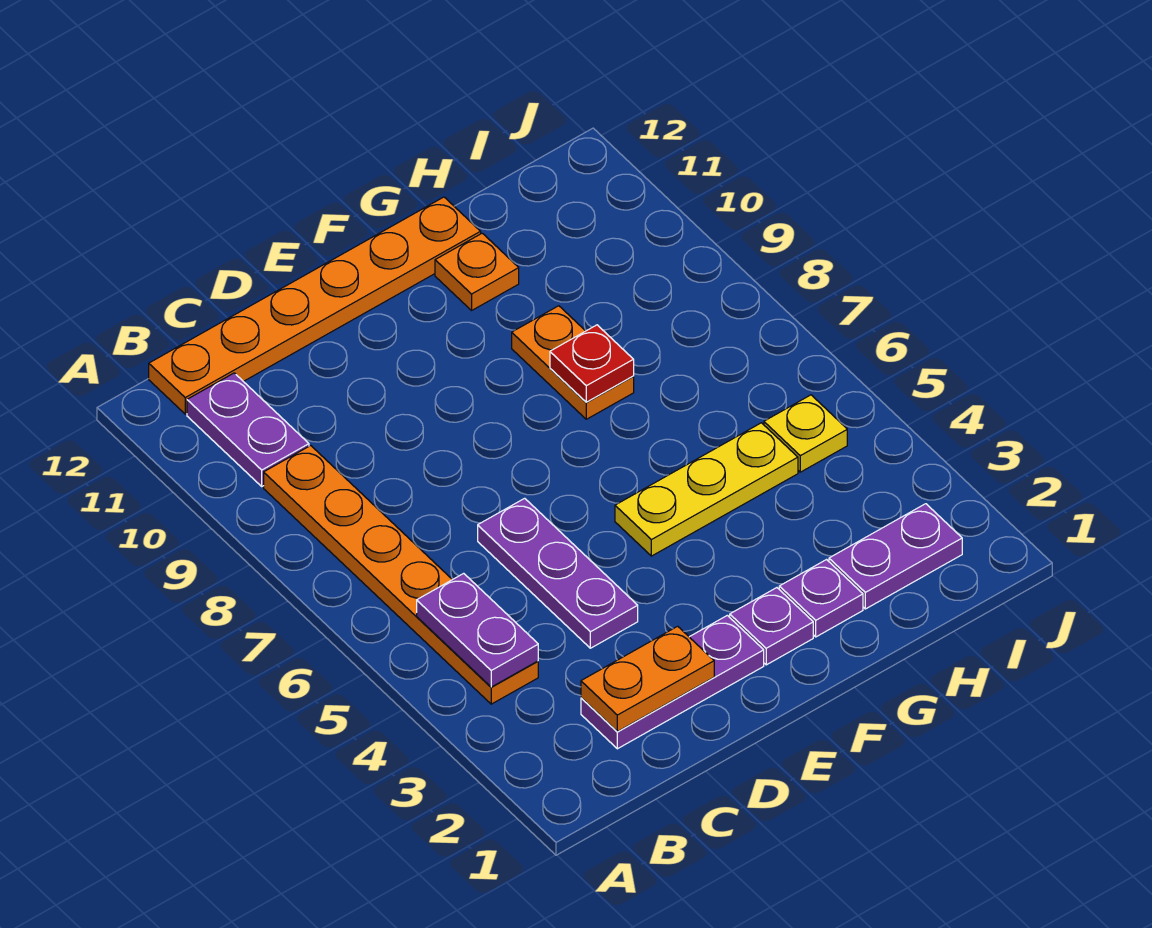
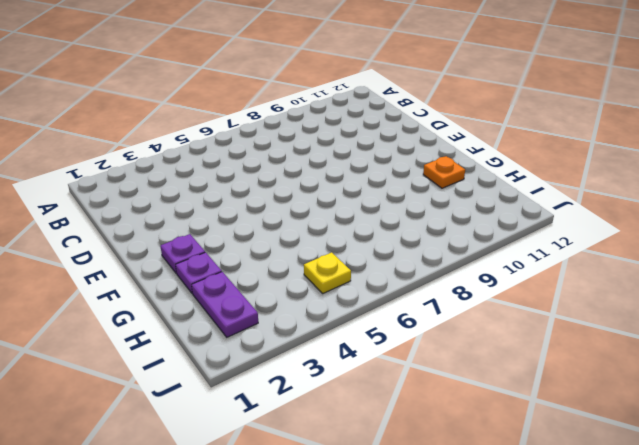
none -> orange 1x6 plate [264,446,538,704]
none -> purple 1x2 plate [187,373,309,486]
none -> orange 1x6 plate [149,197,481,414]

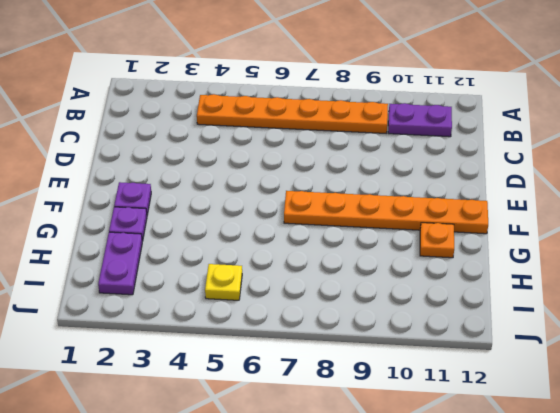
orange 1x6 plate [284,191,488,234] -> orange 1x6 plate turned to [149,197,481,414]
none -> purple 1x3 plate [581,615,764,749]
none -> purple 1x3 plate [478,498,638,648]
none -> yellow 1x3 plate [615,423,798,556]

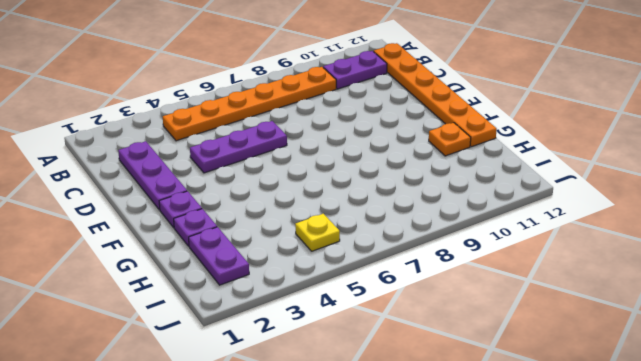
none -> yellow 1x3 plate [615,423,798,556]
none -> orange 1x2 plate [512,306,634,419]
none -> purple 1x2 plate [417,573,538,687]

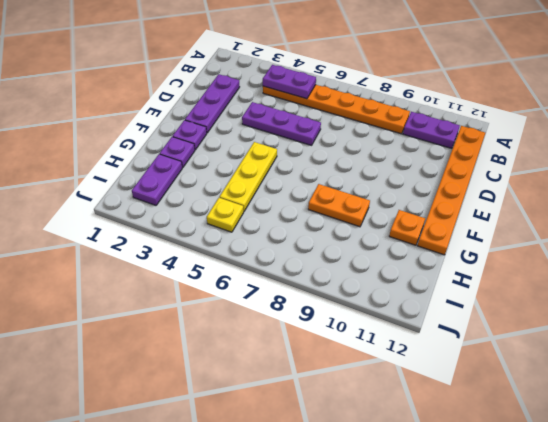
none -> orange 1x2 plate [581,626,714,732]
none -> red 1x1 plate [550,325,634,402]

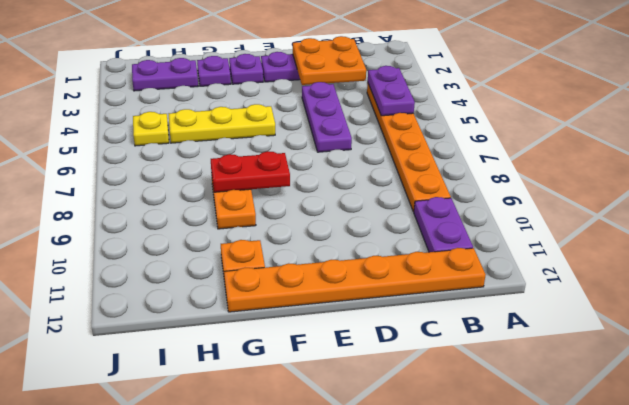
orange 2x2 plate [293,36,366,85] -> orange 1x2 plate [581,626,714,732]
red 1x2 plate [211,151,290,192] -> red 1x1 plate [550,325,634,402]

